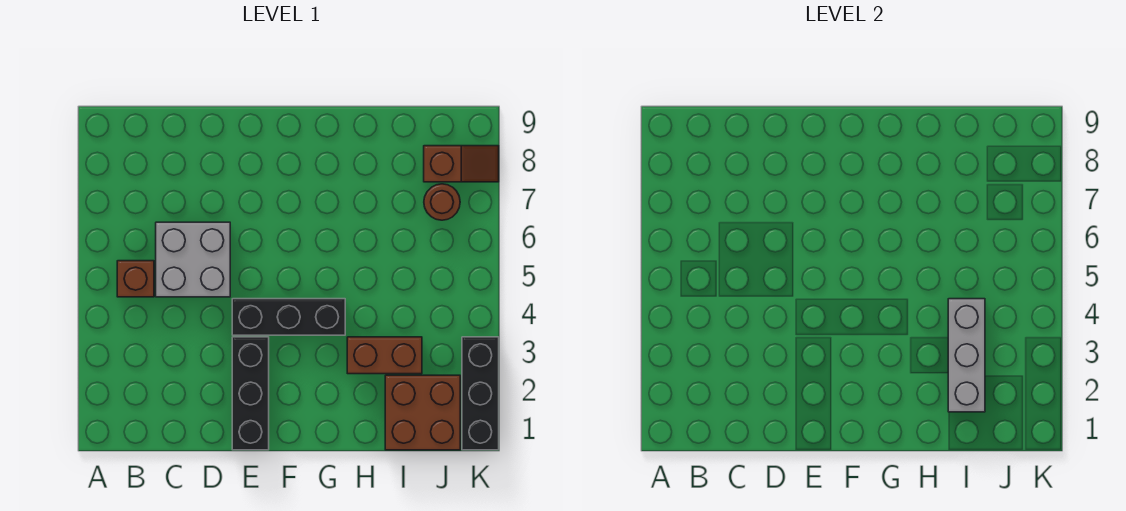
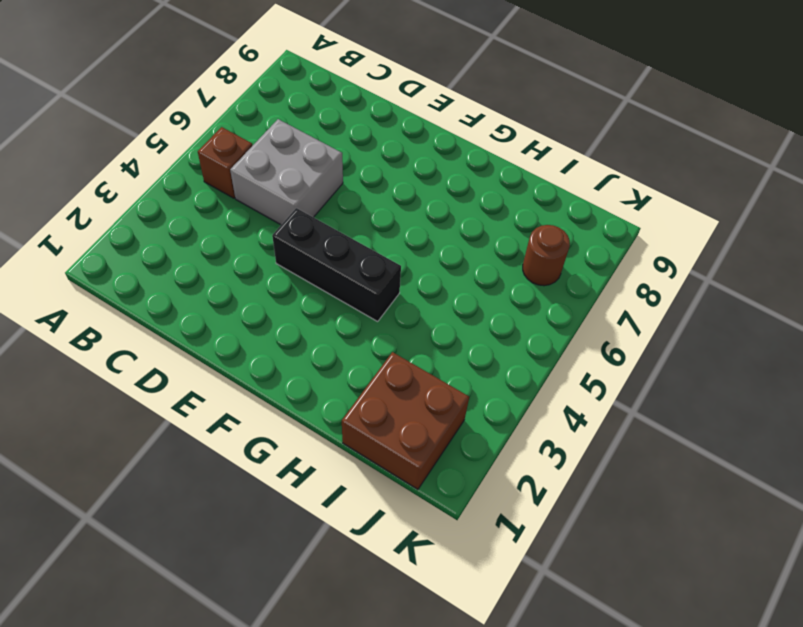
none -> black 1x3 brick [232,337,269,450]
none -> brown 1x2 brick [347,337,422,374]

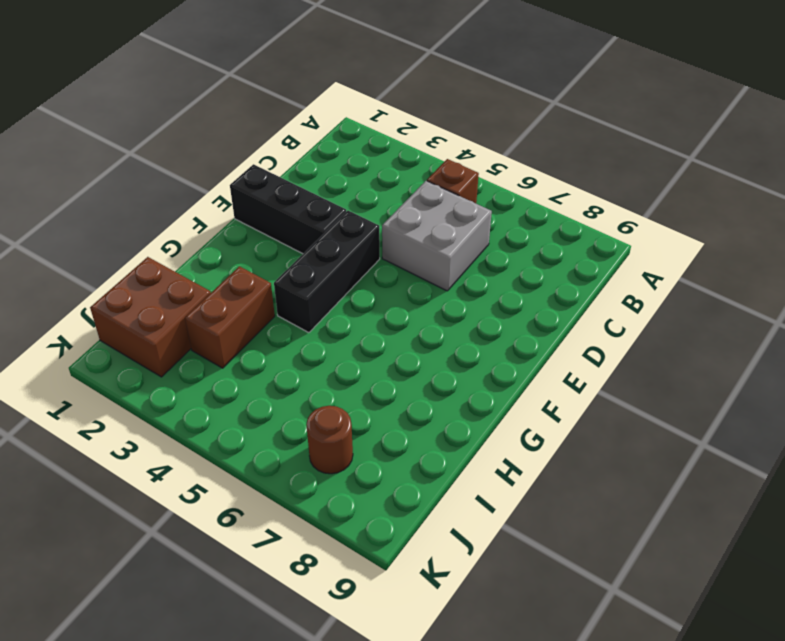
none -> brown 1x2 slope [424,146,499,182]
none -> black 1x3 brick [462,337,499,450]

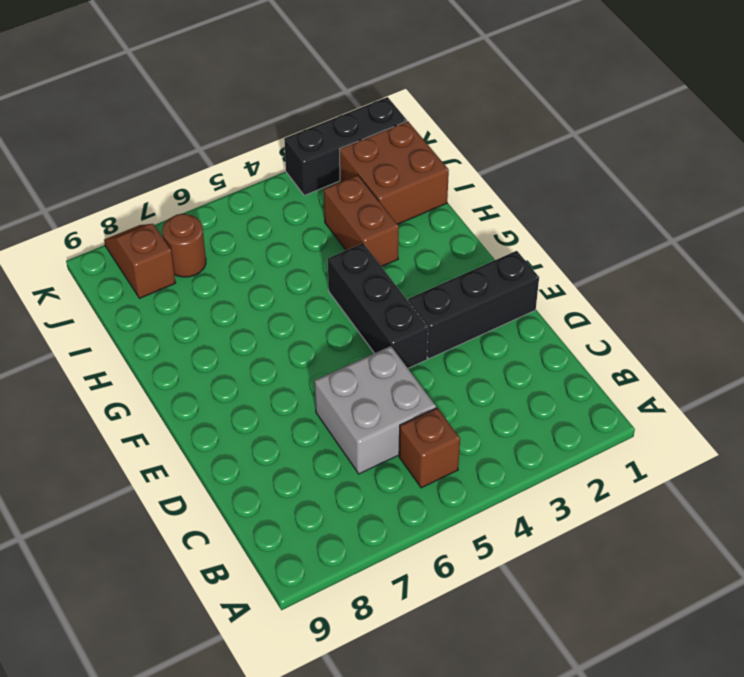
none -> grey 1x3 brick [948,299,985,412]

